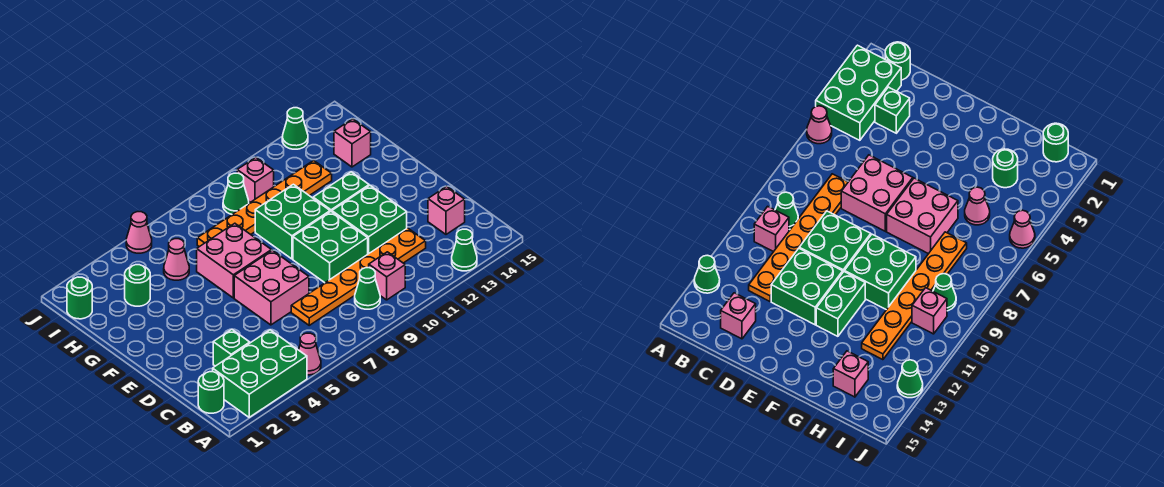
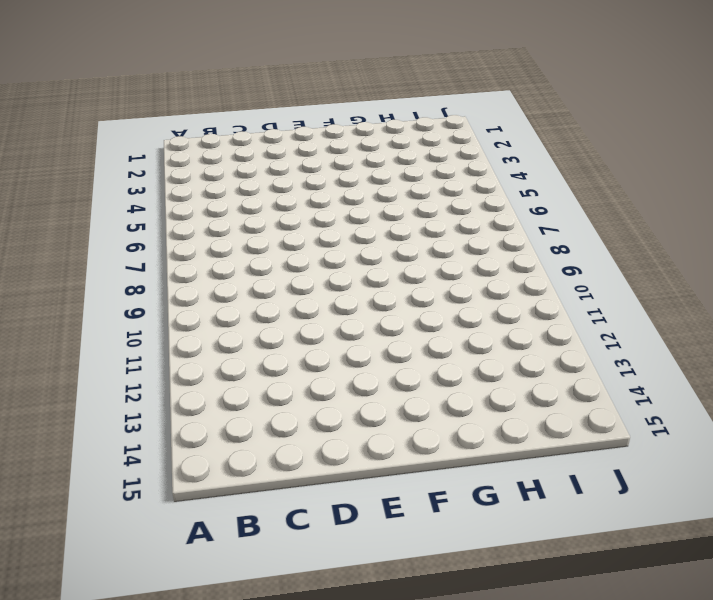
none -> green 2x3 brick [213,330,307,417]
none -> pink 1x1 cone [299,333,321,375]
none -> green 1x1 cone [452,229,477,271]

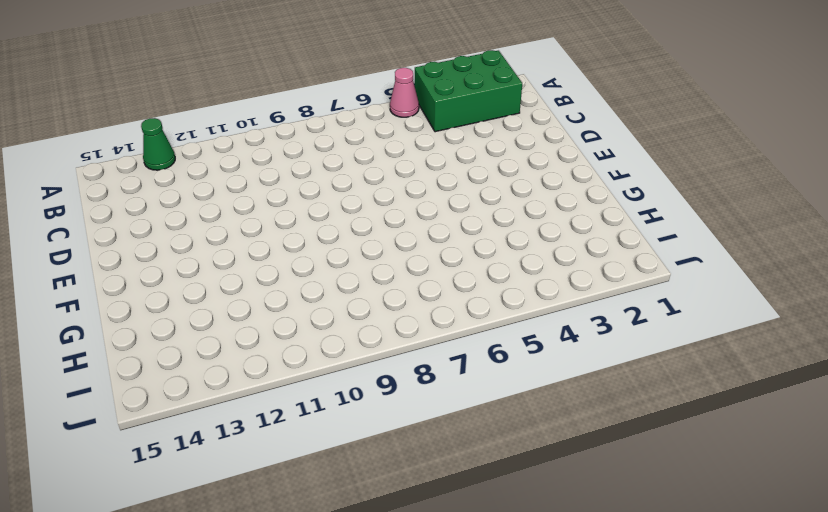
none -> green 1x1 round brick [198,372,224,413]
none -> green 1x1 cone [355,268,380,309]
none -> pink 1x1 brick [369,252,405,300]

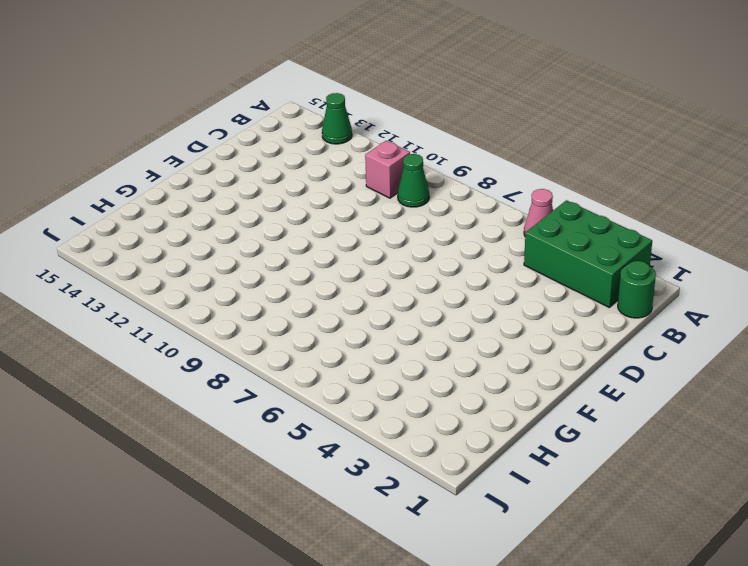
none -> green 1x1 brick [213,329,250,366]
none -> orange 1x6 plate [291,228,426,325]
none -> pink 1x1 brick [428,186,465,234]

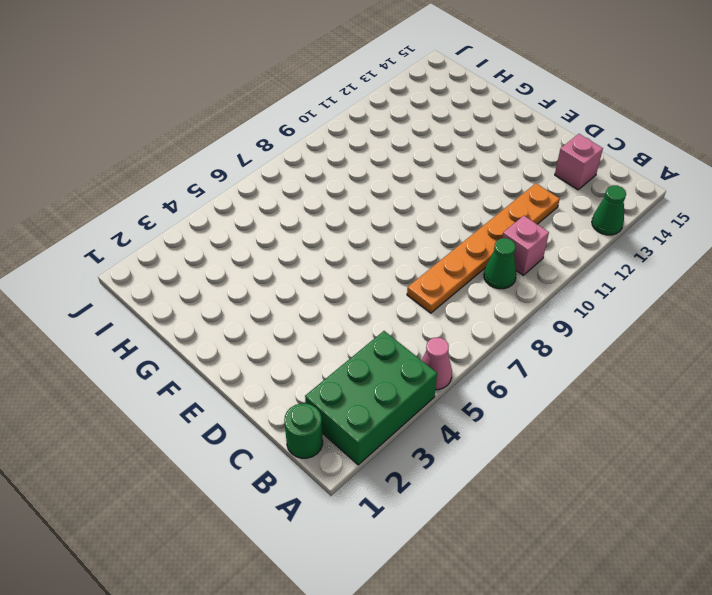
none -> green 1x1 brick [213,329,250,366]
none -> pink 2x2 brick [234,250,309,325]
none -> green 2x2 brick [293,212,368,283]

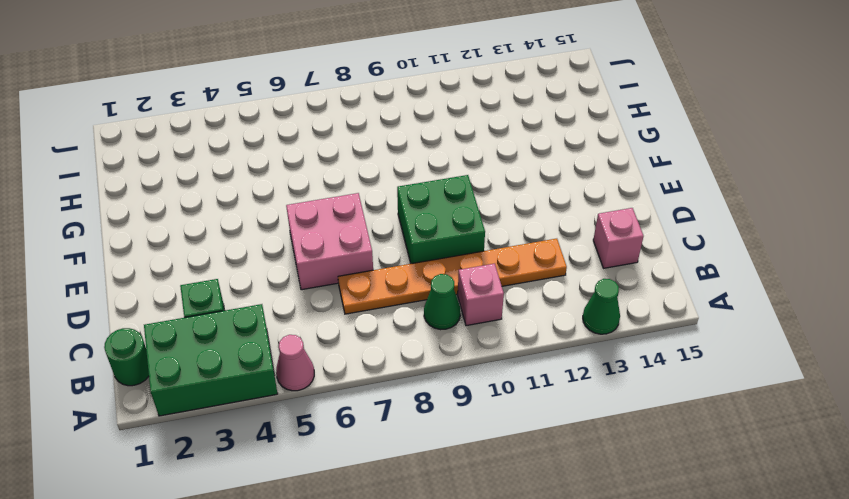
none -> green 2x2 brick [332,185,407,254]
none -> pink 2x2 brick [197,223,272,298]
none -> green 2x2 brick [255,184,330,259]

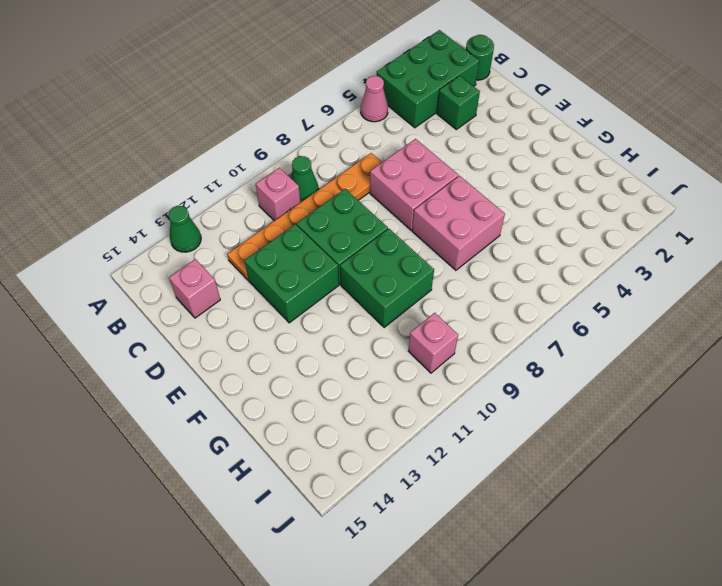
none -> green 1x2 brick [313,172,369,212]
none -> green 1x1 round brick [125,265,150,306]
none -> pink 1x1 cone [164,239,189,280]

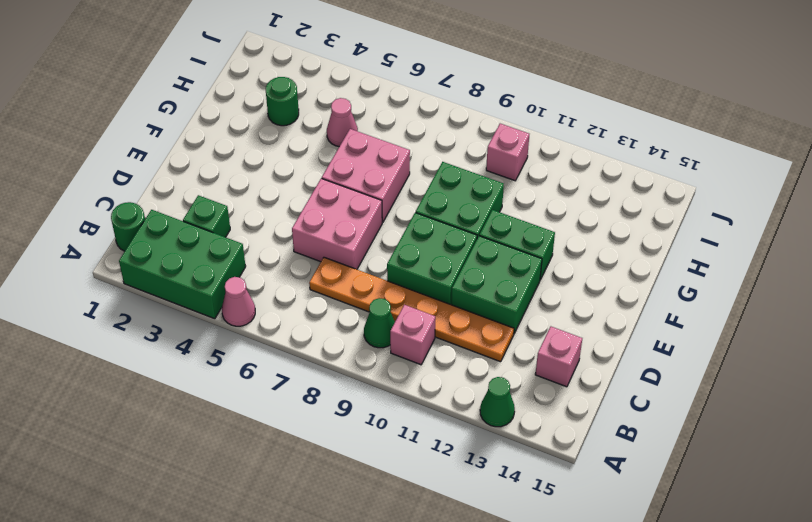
none -> orange 1x6 plate [197,161,332,247]
none -> pink 1x1 brick [334,119,371,167]
none -> green 1x1 round brick [67,277,92,319]

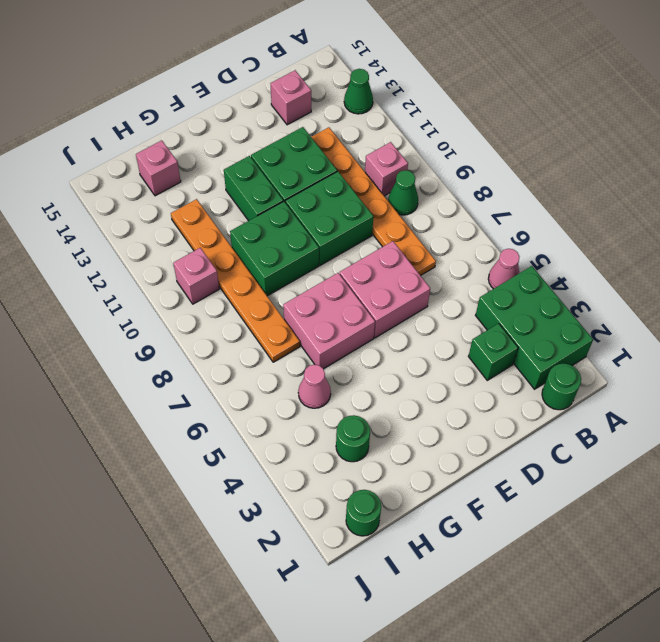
none -> green 1x1 cone [223,173,249,214]
none -> pink 1x1 cone [126,212,152,253]
none -> green 1x1 cone [282,108,308,149]

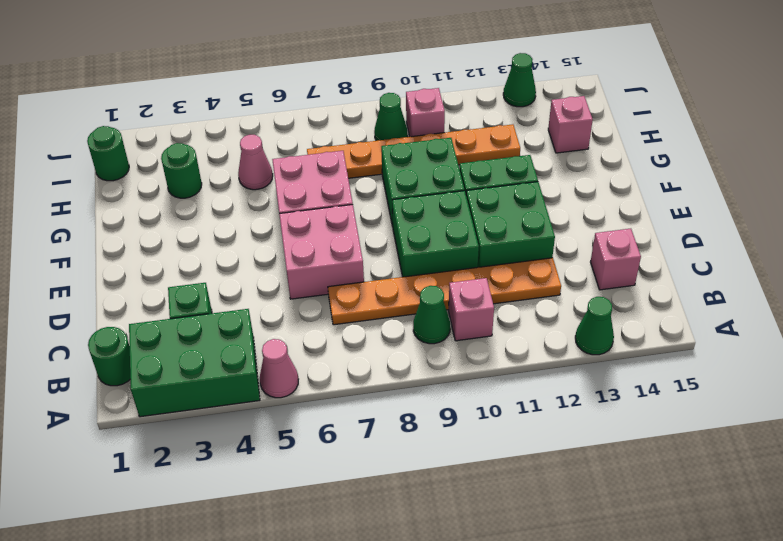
none -> pink 1x1 cone [126,212,152,253]

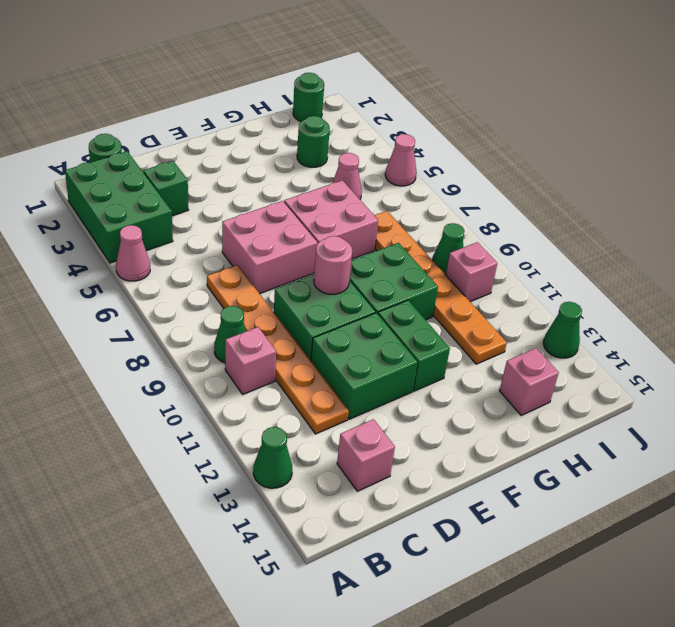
pink 1x1 round brick [314,236,352,294] -> none

